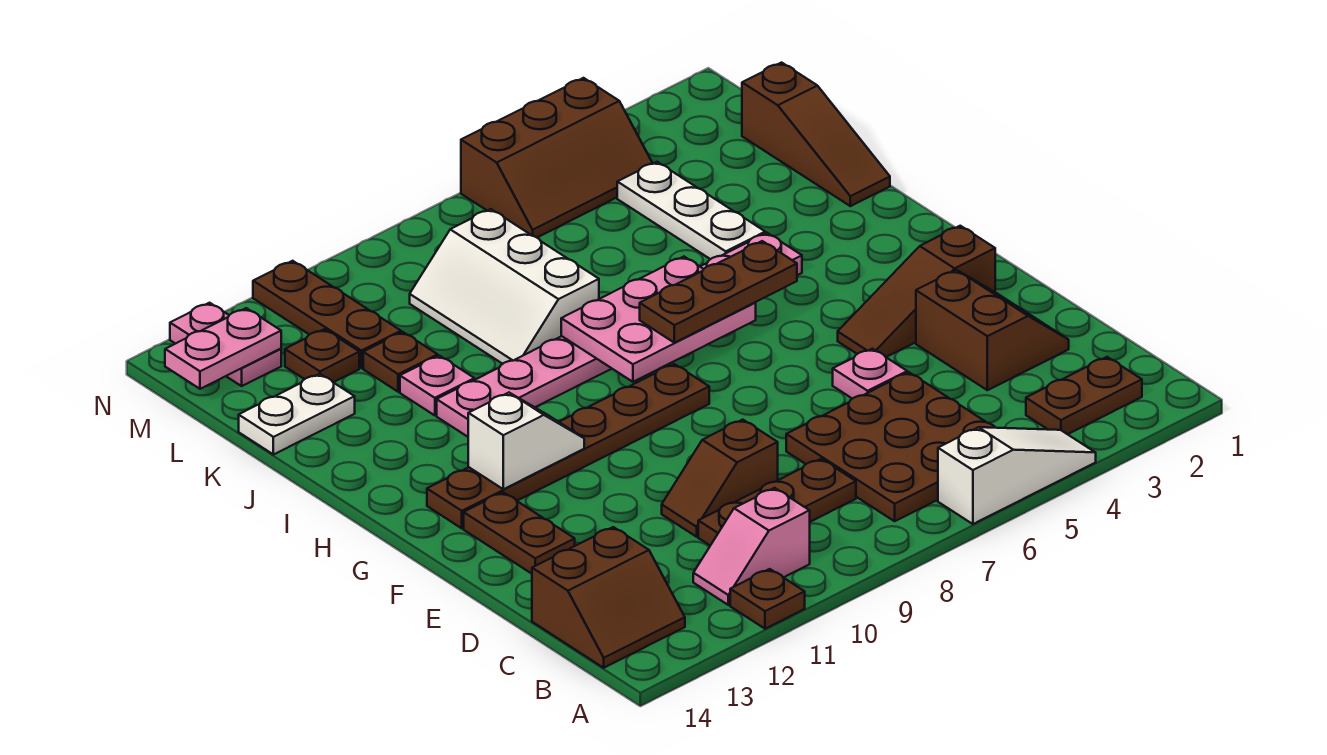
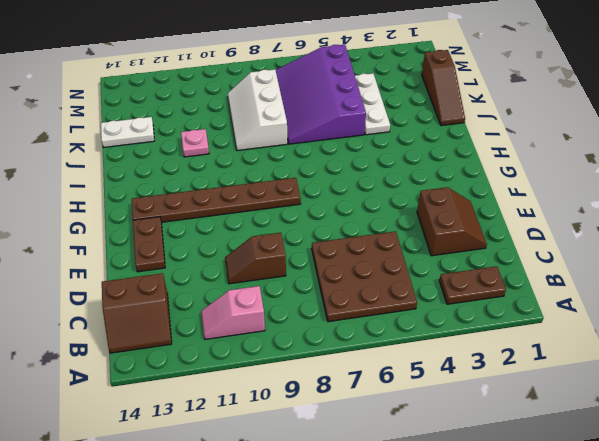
purple 3x4 slope [276,45,366,144] -> brown 2x3 slope [461,78,653,237]
none -> white 1x3 slope [938,427,1096,524]
none -> brown 1x1 plate [730,569,805,629]
none -> brown 1x3 plate [698,459,856,546]

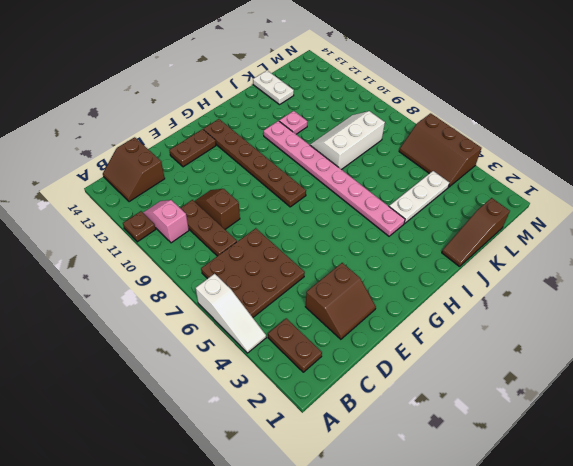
none -> pink 1x1 plate [833,349,907,399]
none -> brown 1x3 slope [838,226,995,357]
none -> brown 1x1 plate [363,332,438,392]

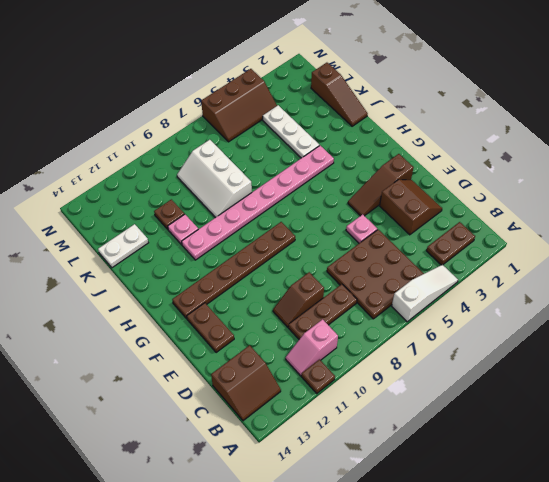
none -> brown 1x3 plate [253,261,401,368]
none -> brown 1x1 plate [285,329,359,382]
none -> pink 1x2 plate [170,303,281,386]

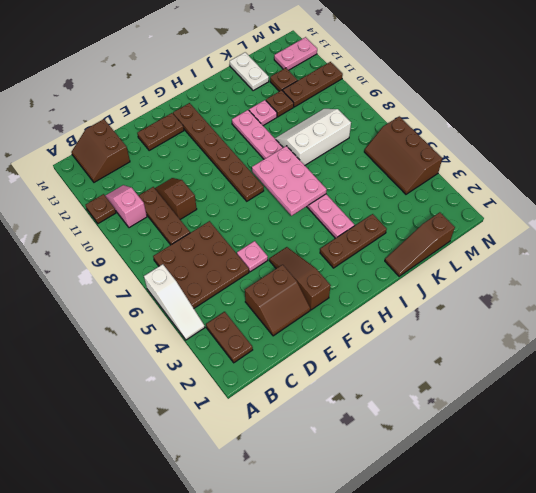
brown 1x3 plate [320,214,387,268] -> brown 1x3 plate turned to [640,241,797,343]
none -> white 1x3 plate [617,162,765,259]
none -> white 1x2 slope [468,393,584,489]
none -> pink 1x2 plate [165,308,281,389]

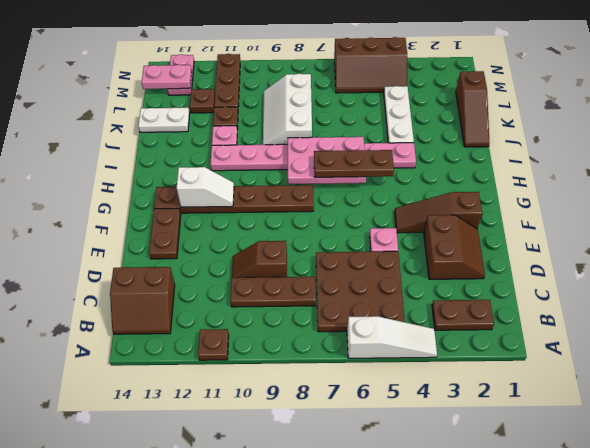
none -> pink 1x2 slope [693,488,810,605]

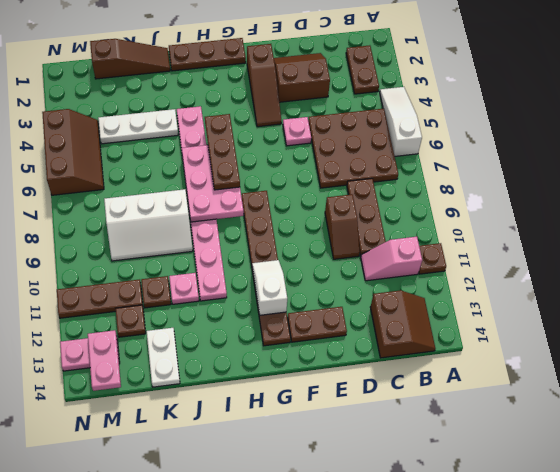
pink 1x2 slope [361,237,422,281] -> pink 1x2 slope turned to [693,488,810,605]
brown 1x3 plate [169,38,246,71] -> none

